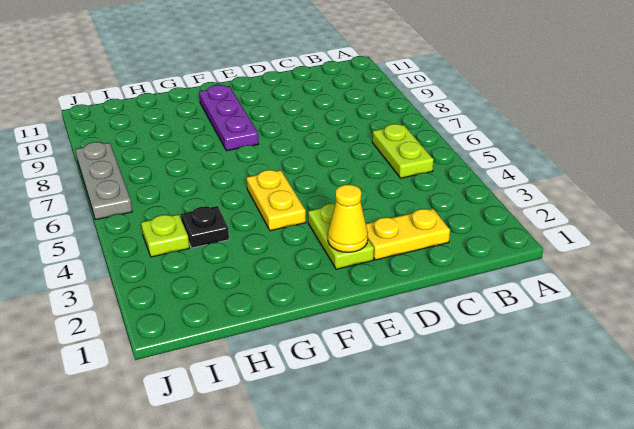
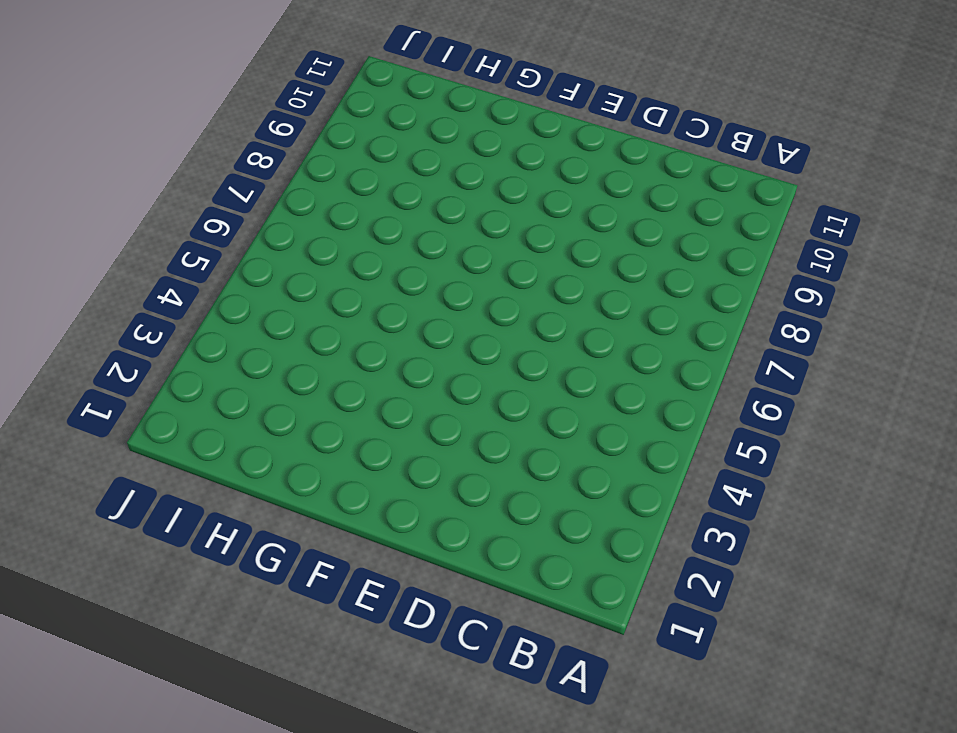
none -> lime 1x2 plate [372,124,434,178]
none -> yellow 1x2 plate [366,209,450,260]

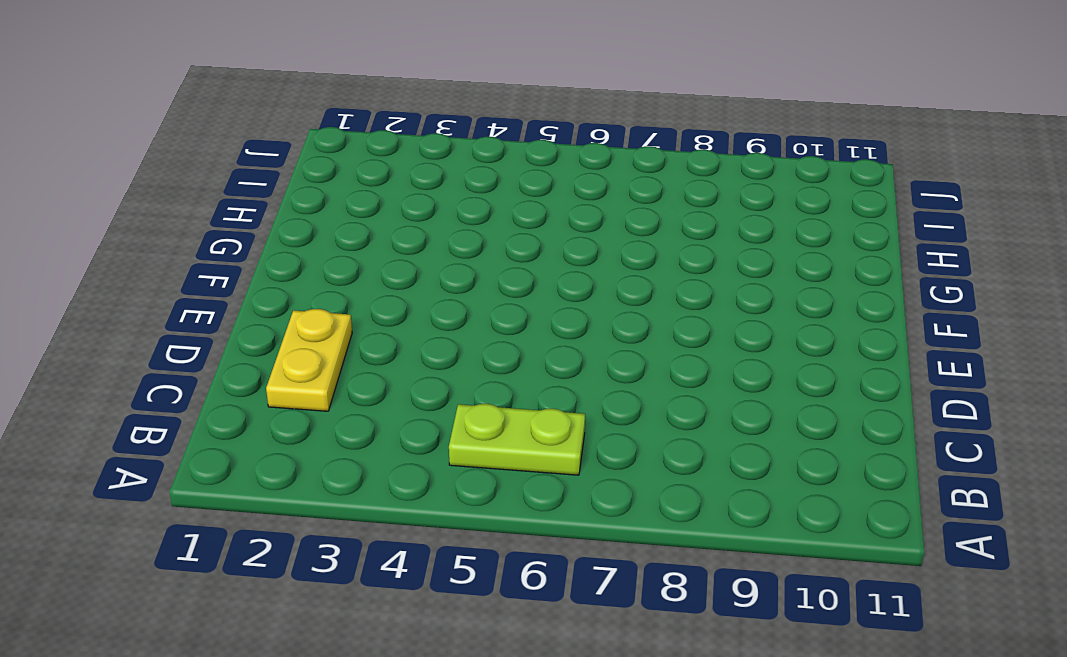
none -> lime 1x2 plate [308,204,374,269]
none -> yellow 1x2 plate [247,170,306,231]

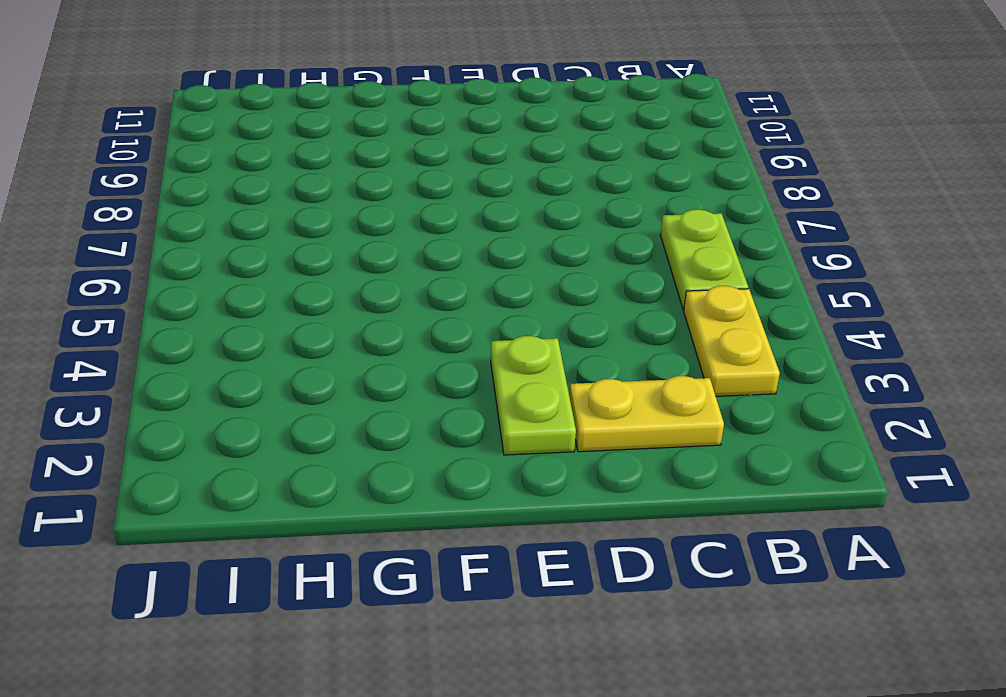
yellow 1x2 plate [684,286,780,396] -> yellow 1x2 plate moved to [247,170,306,231]
none -> purple 1x3 plate [199,85,259,151]
none -> black 1x1 plate [181,206,229,248]

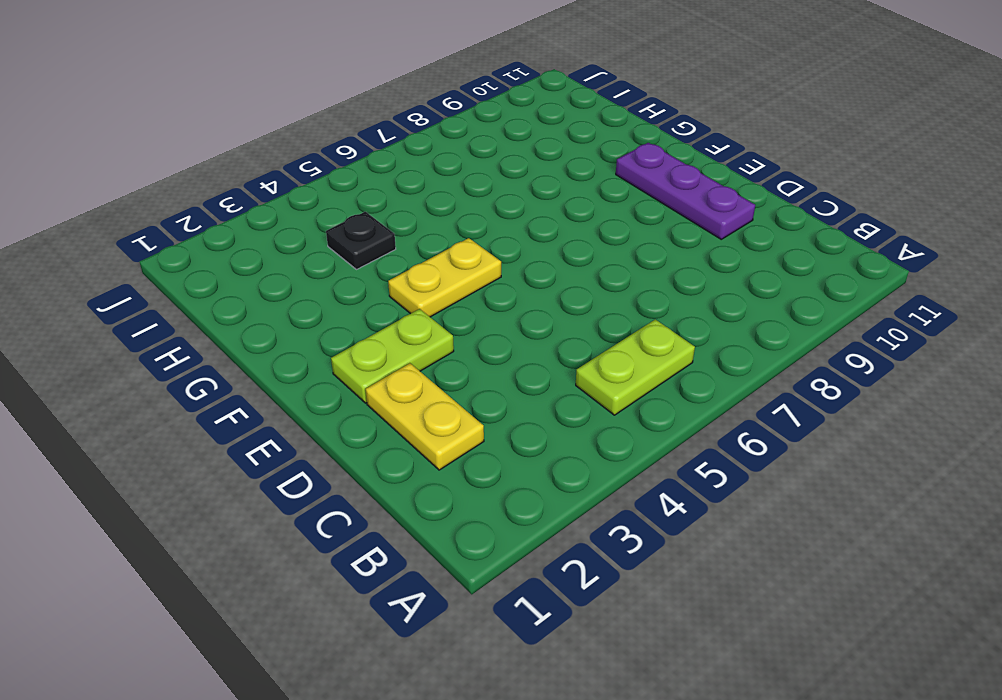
purple 1x3 plate [616,143,755,239] -> purple 1x3 plate turned to [199,85,259,151]
none -> lime 1x1 plate [141,214,189,257]
none -> grey 1x3 plate [75,142,132,220]

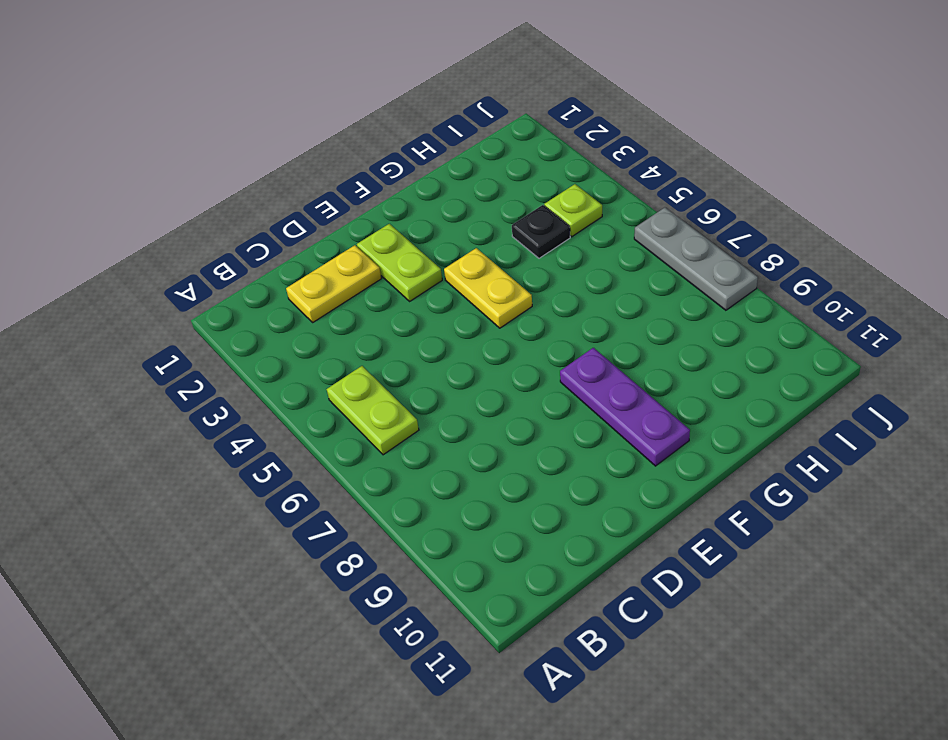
none -> yellow 1x1 cone [328,185,368,252]

